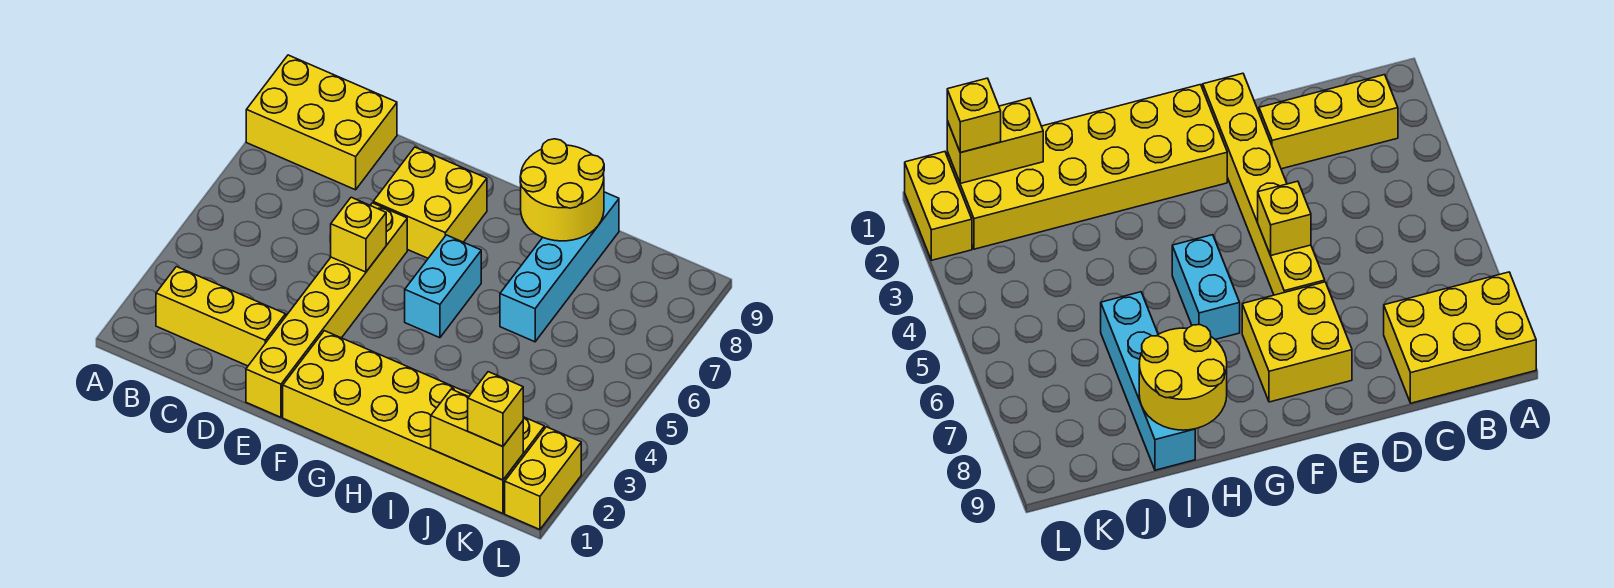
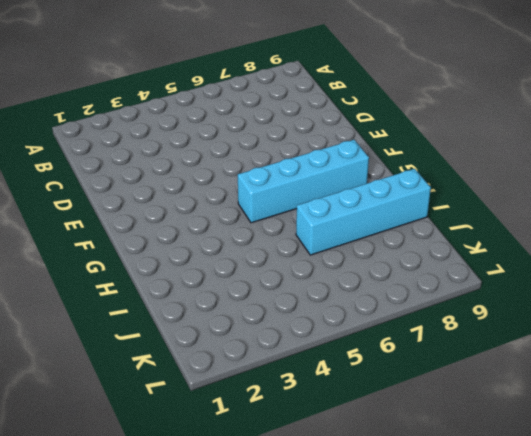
cyan 1x4 brick [238,140,369,223] -> cyan 1x2 brick [405,235,481,338]
none -> yellow 2x3 brick [246,55,397,190]
none -> yellow 1x3 brick [156,267,286,366]
none -> yellow 1x6 brick [246,203,407,417]

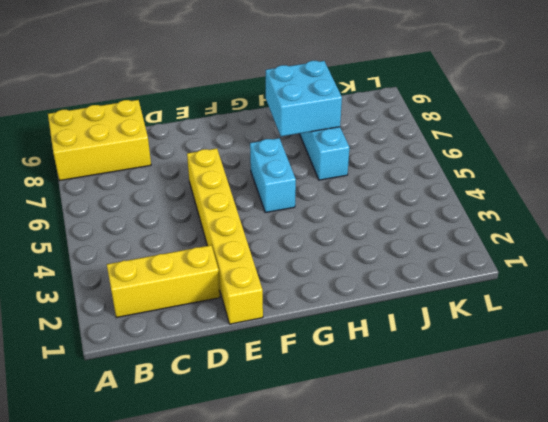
cyan 2x2 brick [266,61,342,136] -> yellow 2x2 round brick [520,139,604,241]
none -> yellow 2x2 brick [373,147,487,258]
none -> yellow 2x6 brick [283,331,544,513]
none -> yellow 1x2 brick [505,427,581,530]

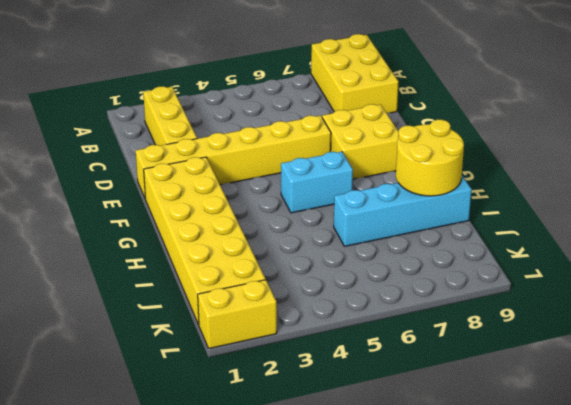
none -> yellow 1x1 brick [331,197,386,272]
none -> yellow 1x2 brick [431,389,523,480]
none -> yellow 1x1 brick [468,372,523,446]

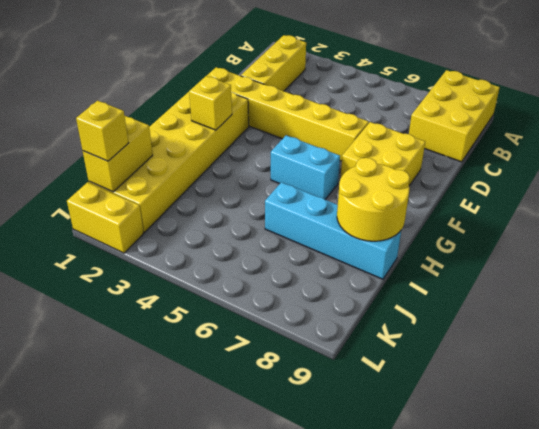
yellow 1x1 brick [189,76,232,130] -> yellow 1x1 brick moved to [331,197,386,272]

